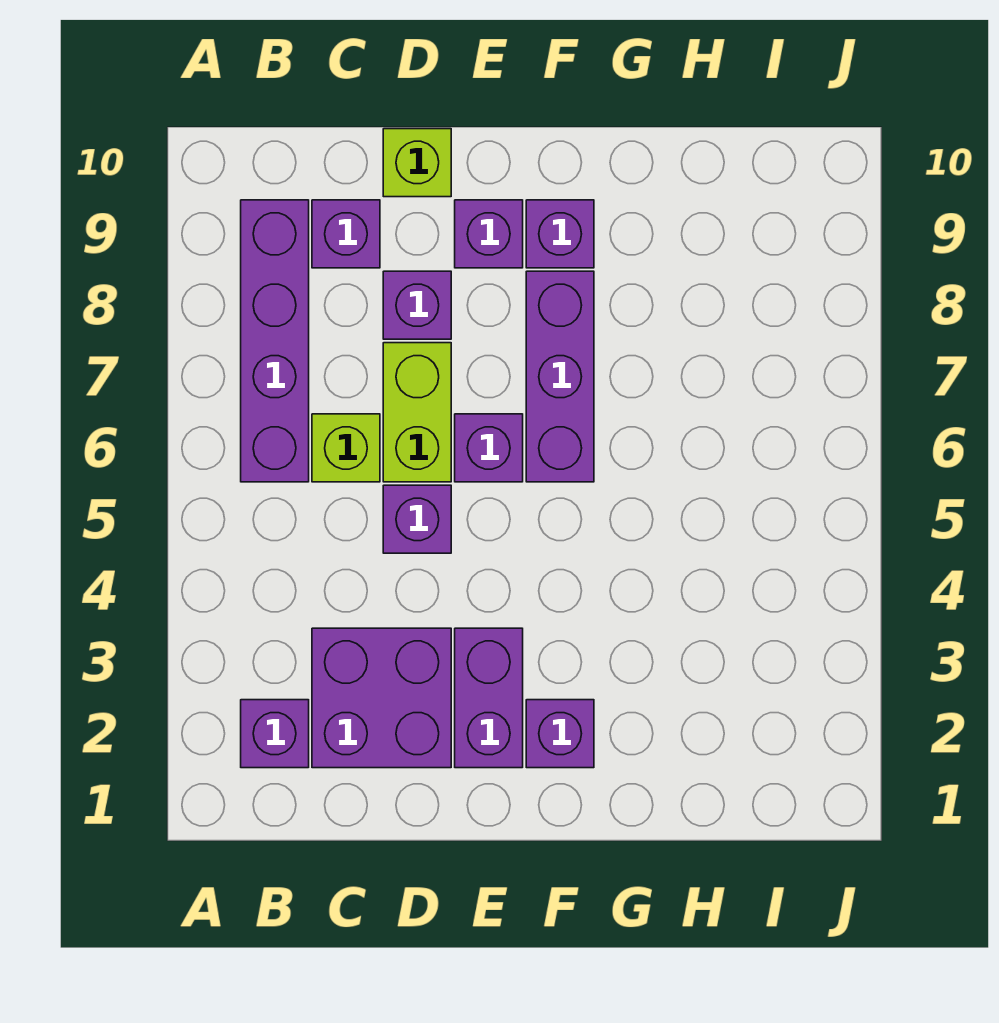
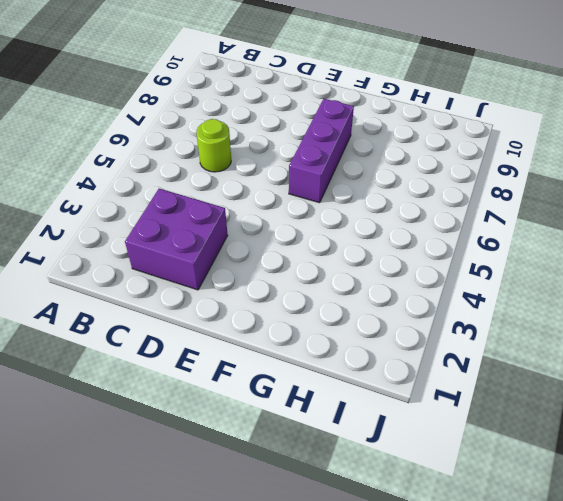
lime 1x1 round brick [196,119,231,172] -> lime 1x1 brick [312,414,380,482]
none -> purple 1x1 brick [241,700,309,768]
none -> purple 1x4 brick [241,200,309,482]
none -> purple 1x1 brick [312,200,380,268]

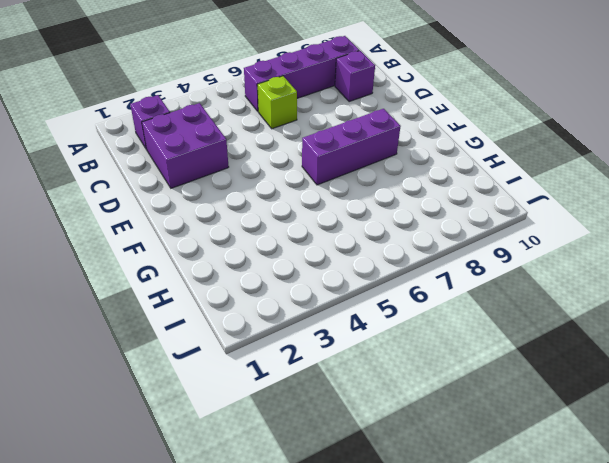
none -> purple 1x1 brick [383,485,451,553]
none -> lime 1x2 brick [383,343,451,482]
none -> purple 1x1 brick [383,271,451,339]

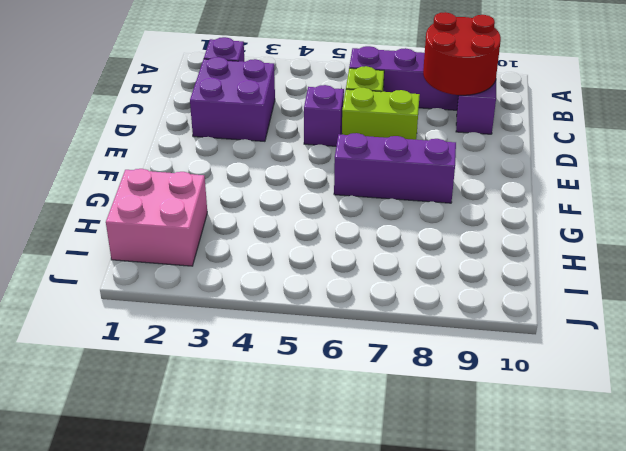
red 2x2 round brick [423,12,501,95] -> none
pink 2x2 brick [106,169,207,266] -> none
none -> purple 1x1 brick [383,271,451,339]
none -> lime 1x1 brick [383,129,451,197]
none -> purple 1x2 brick [455,628,523,768]

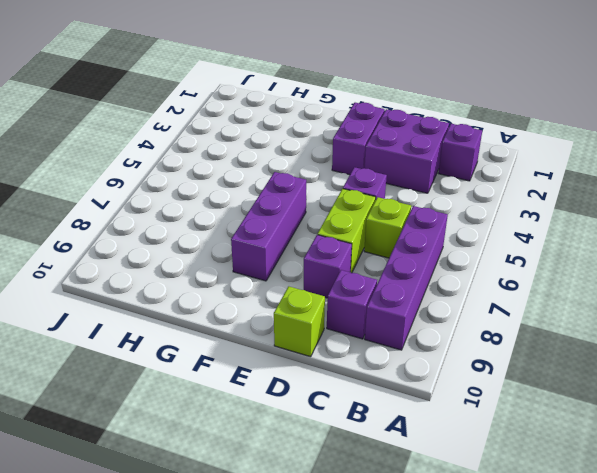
none -> purple 1x1 brick [455,414,523,482]
none -> purple 1x1 brick [455,200,523,268]
none -> purple 1x1 brick [526,700,594,768]

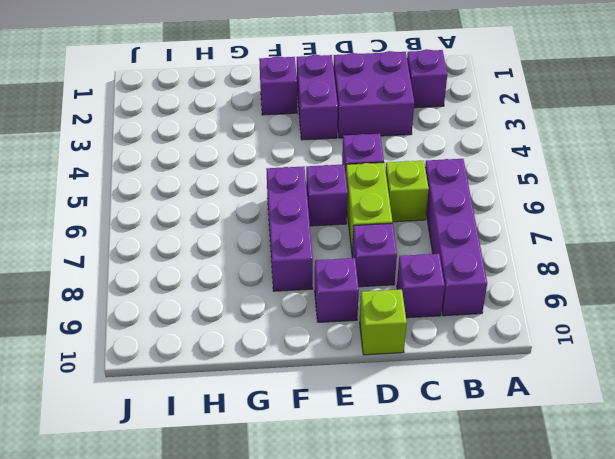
none -> purple 1x1 brick [526,200,594,268]

